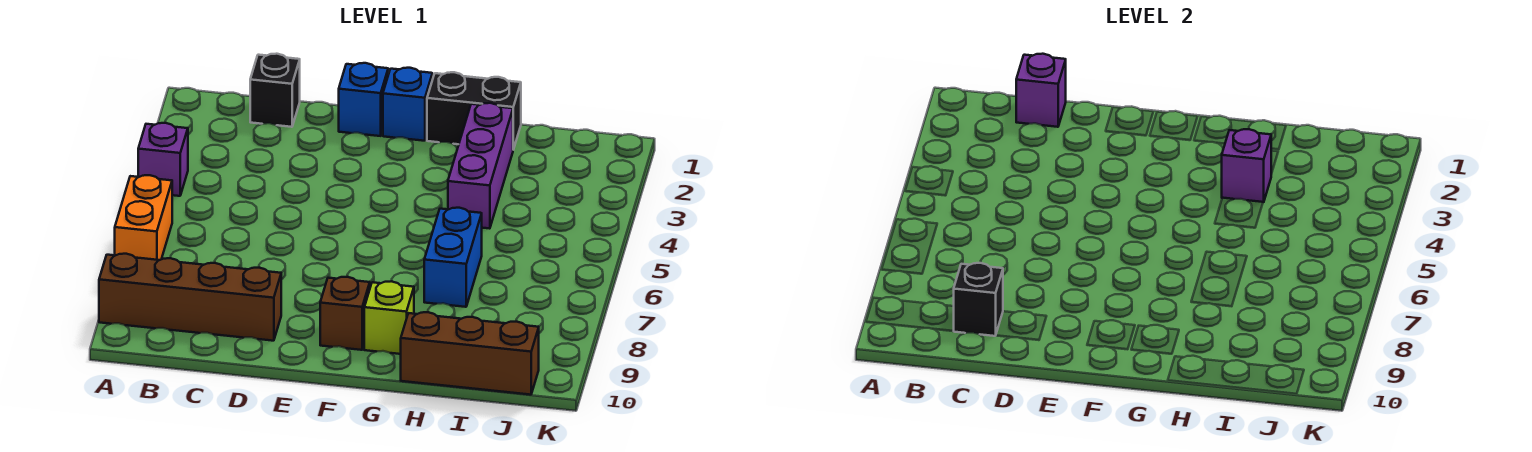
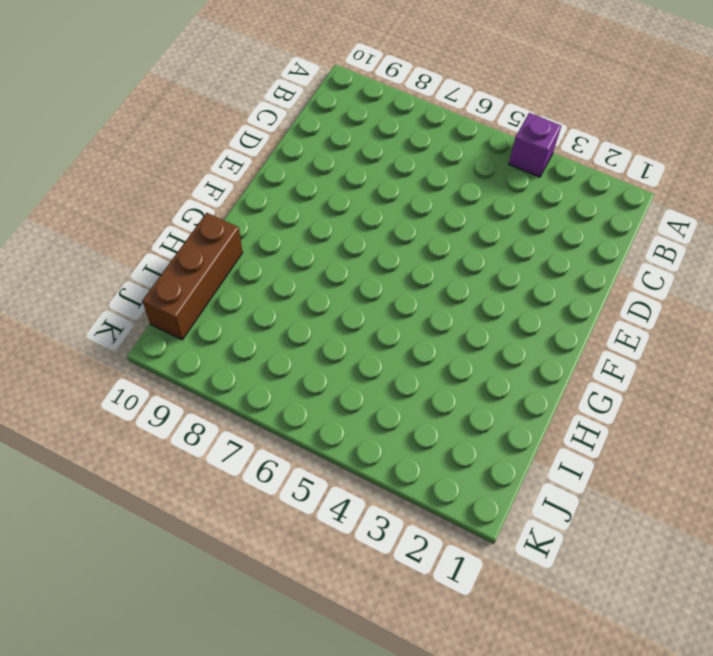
none -> orange 1x2 brick [115,175,172,260]
none -> brown 1x4 brick [99,254,281,341]
none -> black 1x1 brick [250,54,300,127]

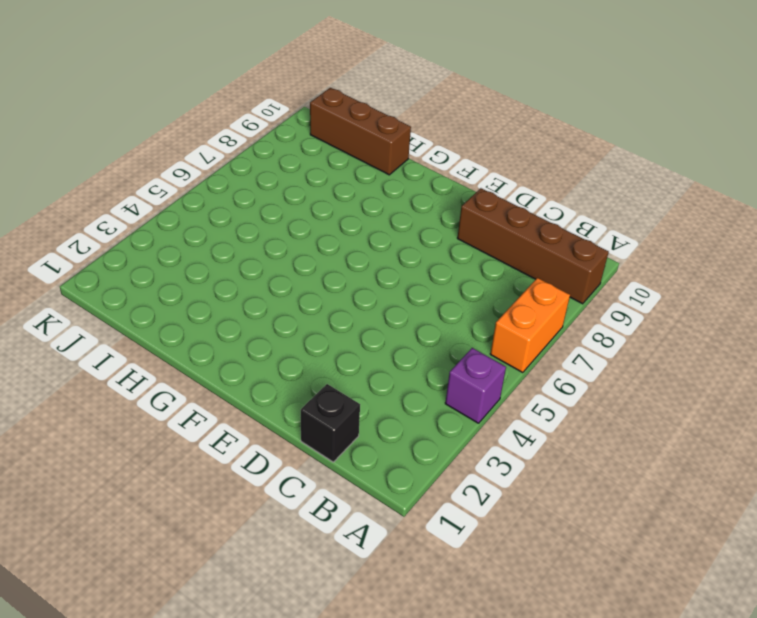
none -> blue 1x1 brick [339,63,388,136]
none -> blue 1x1 brick [383,68,432,141]
none -> brown 1x1 brick [320,277,370,350]

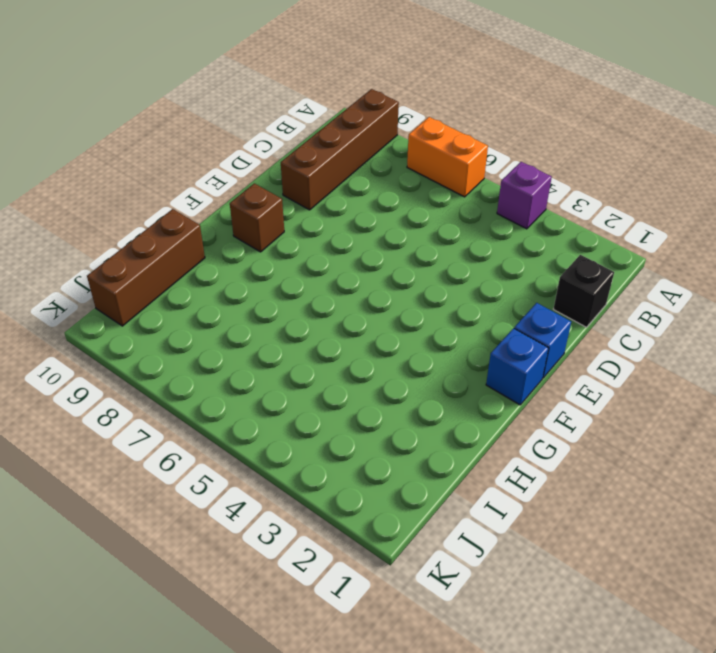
none -> black 1x2 brick [427,72,521,150]
none -> lime 1x1 brick [364,281,414,354]
none -> purple 1x3 brick [448,103,513,229]

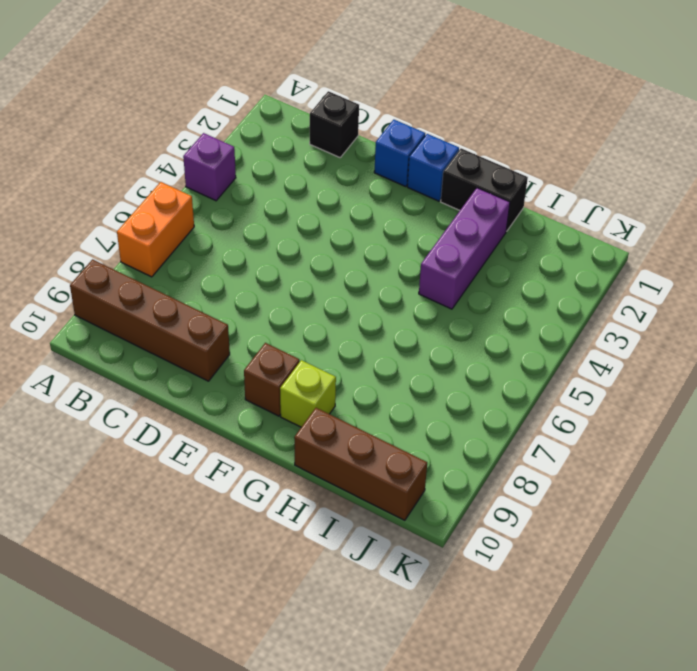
none -> blue 1x2 brick [424,208,482,307]
none -> purple 1x1 brick [1016,54,1066,127]
none -> black 1x1 brick [954,263,1003,336]

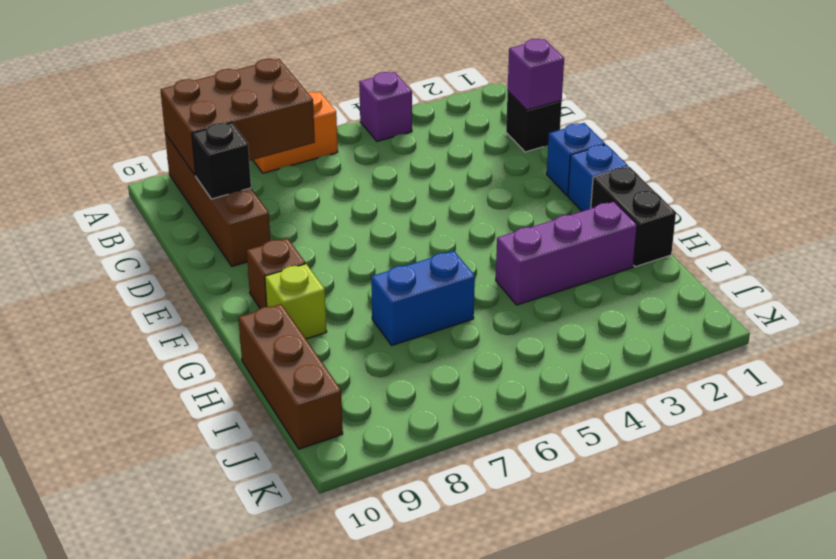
brown 2x3 brick [160,59,315,176] -> none
none -> purple 1x1 brick [1222,129,1271,202]

